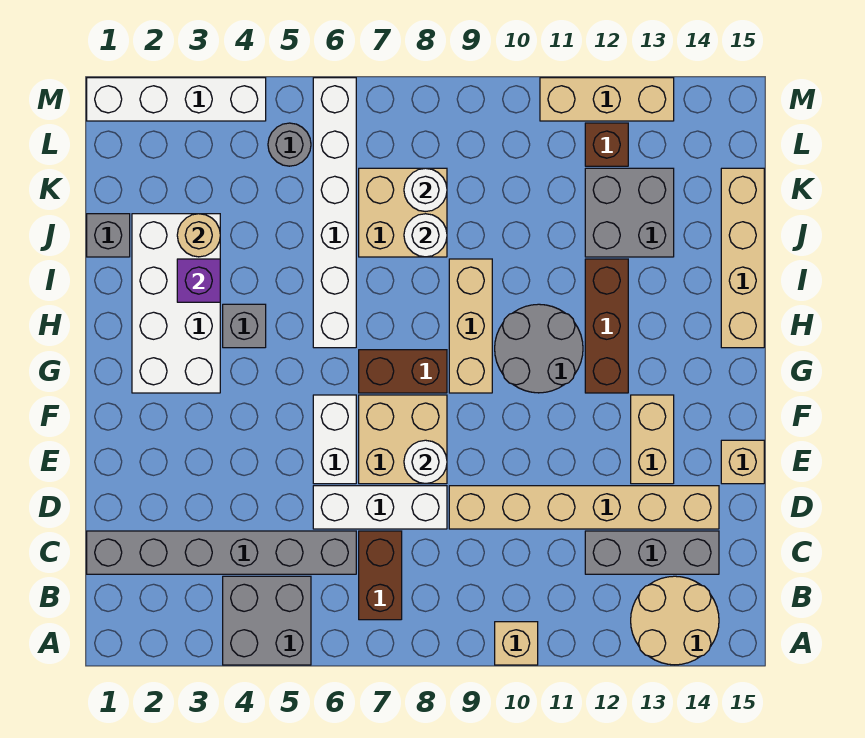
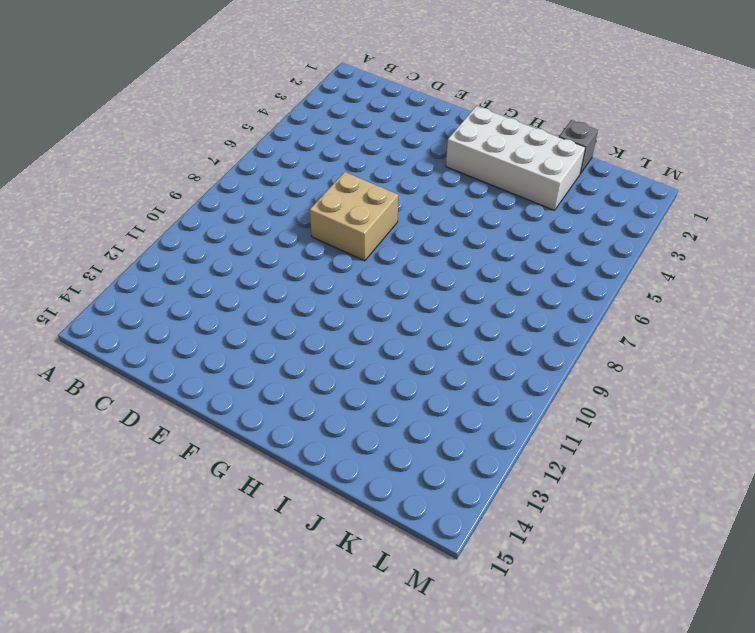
none -> grey 2x2 brick [223,576,311,665]
none -> tan 1x1 brick [495,622,538,665]
none -> tan 2x2 round brick [631,576,719,665]
none -> brown 1x2 brick [359,531,402,620]

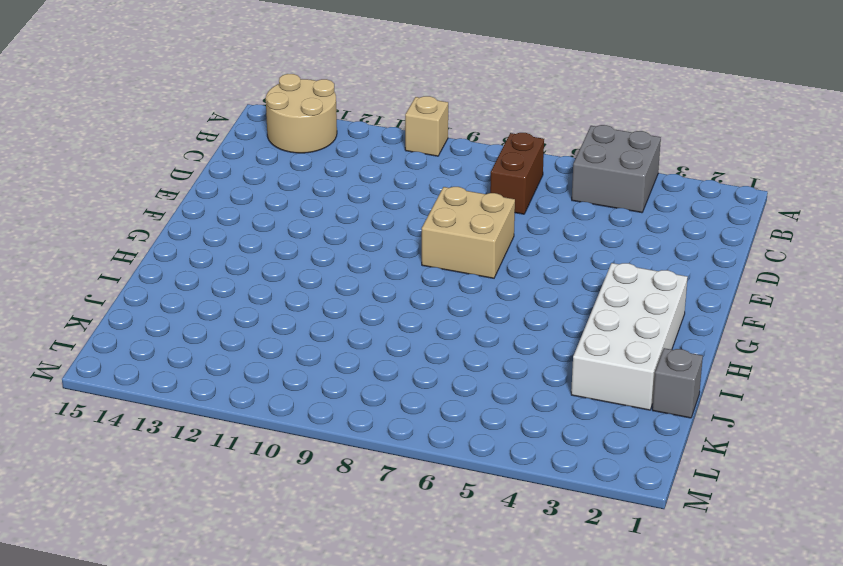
none -> grey 1x6 brick [87,531,356,574]
none -> grey 1x3 brick [585,531,719,574]
none -> white 1x3 brick [313,486,447,529]
none -> tan 1x6 brick [449,486,719,529]

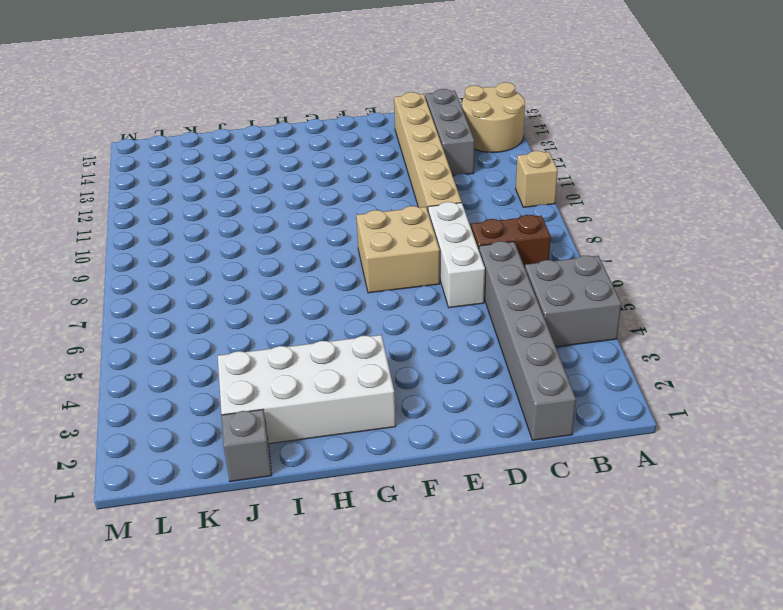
none -> white 1x2 brick [313,395,356,484]
none -> tan 1x2 brick [631,395,674,484]
none -> tan 1x1 brick [721,440,764,484]
none -> brown 1x2 brick [359,350,447,393]

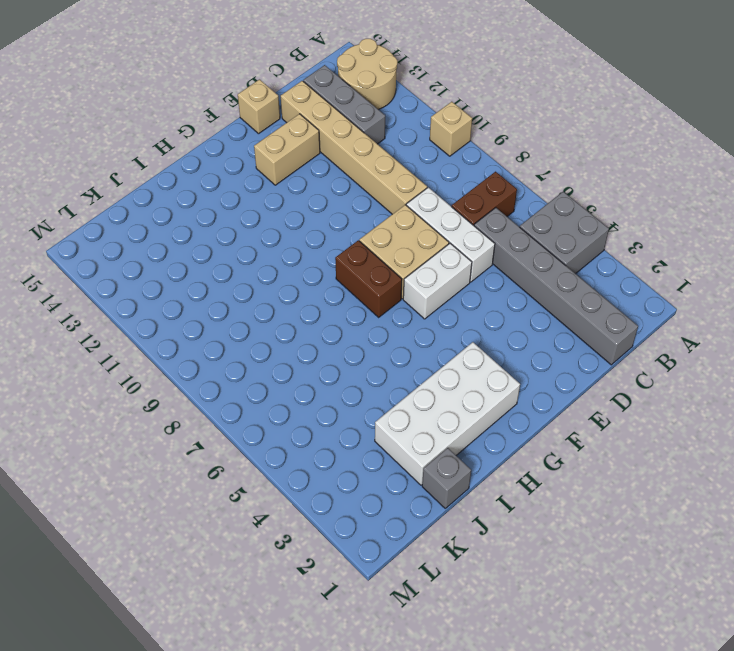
none -> tan 1x3 brick [449,259,492,393]
none -> grey 2x2 round brick [495,304,583,393]
none -> brown 1x3 brick [585,259,628,393]
none -> grey 1x1 brick [223,304,266,348]

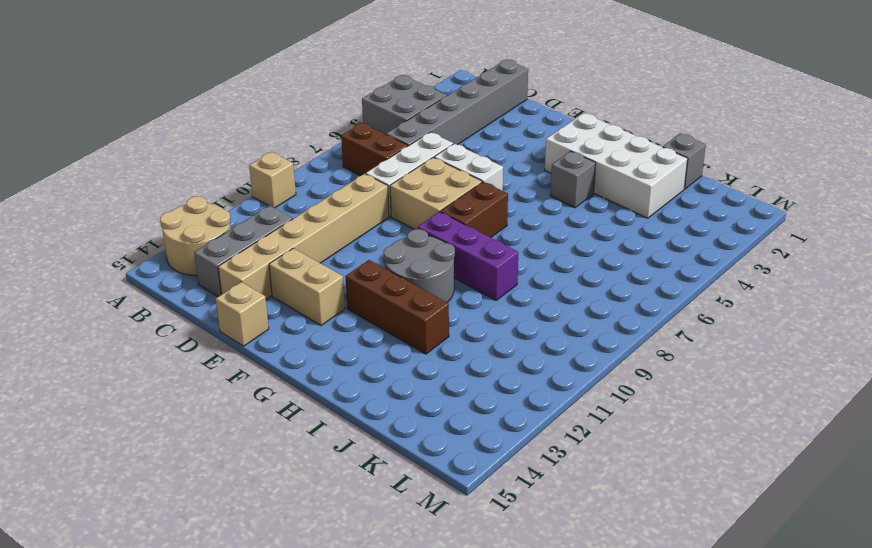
purple 1x3 brick [418,212,518,300] -> tan 1x3 brick [449,259,492,393]
none -> white 1x6 brick [313,78,356,348]
none -> tan 1x4 brick [721,168,764,348]
none -> tan 2x2 brick [359,168,447,257]
none -> grey 2x2 brick [585,168,674,257]

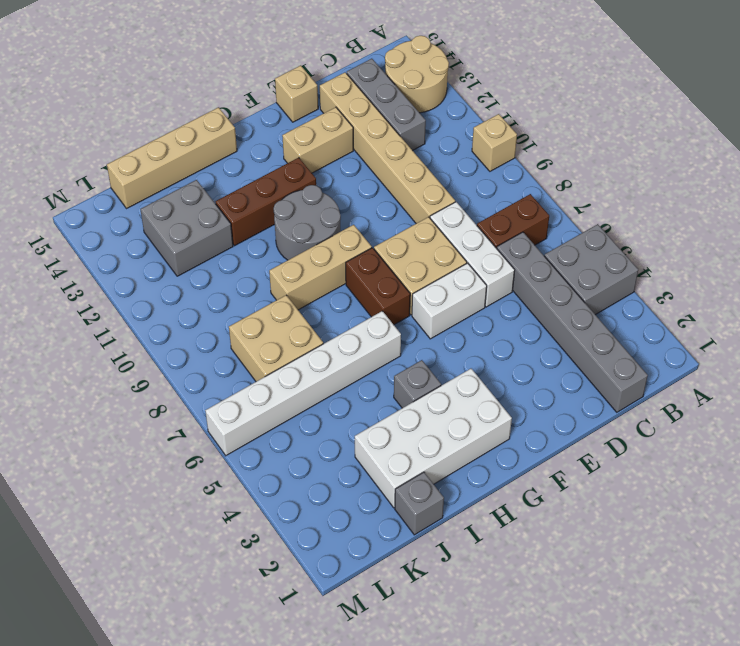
none -> grey 1x1 round brick [268,123,311,166]
none -> brown 1x1 brick [585,123,628,166]
none -> white 1x4 brick [87,78,266,121]
none -> tan 1x3 brick [540,78,674,121]

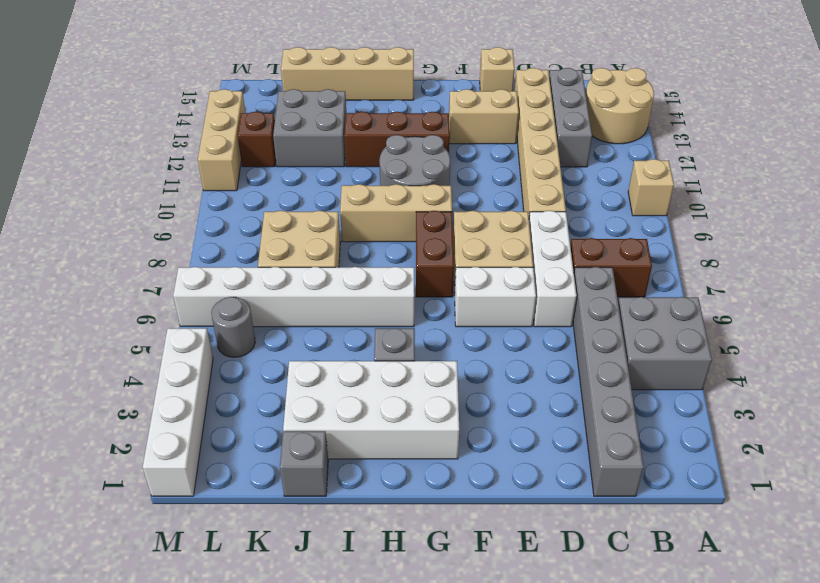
none -> white 1x1 round brick [404,440,447,484]
none -> purple 1x1 brick [177,259,220,302]
none -> tan 1x1 round brick [177,214,220,257]
none -> white 1x1 round brick [404,214,447,257]

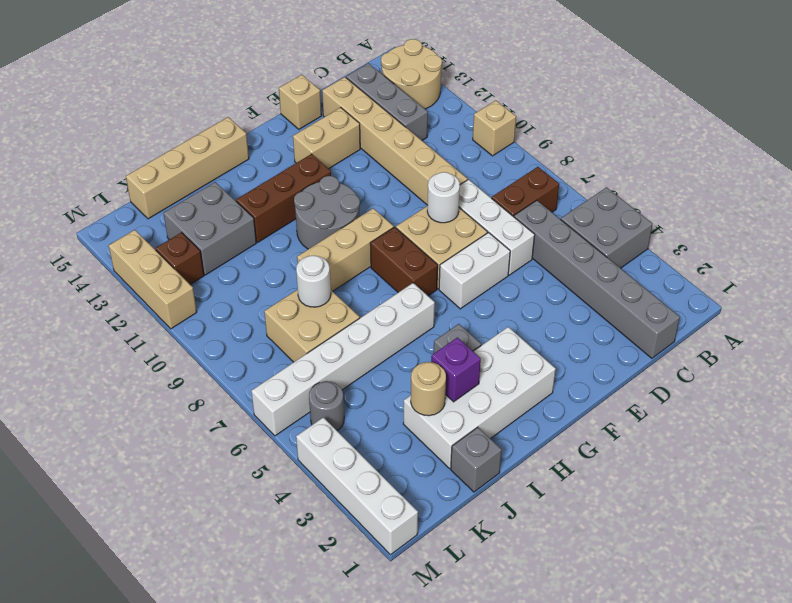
none -> white 1x1 round brick [404,168,447,212]

